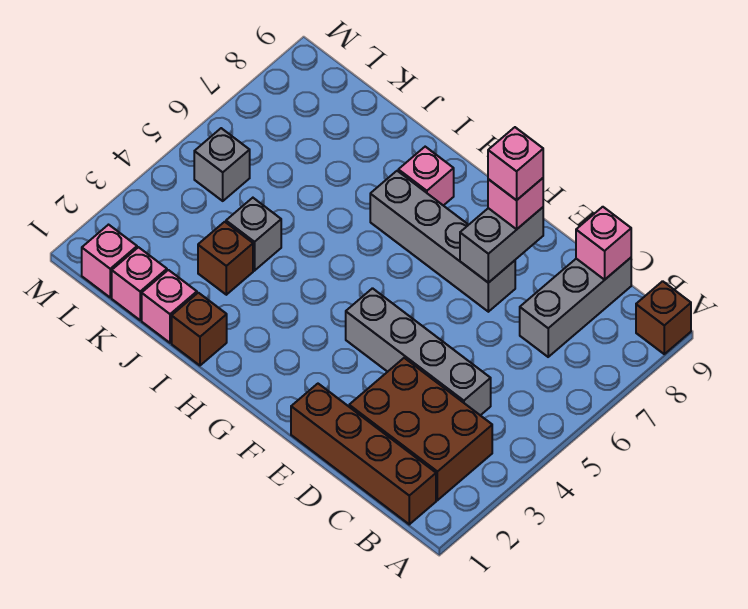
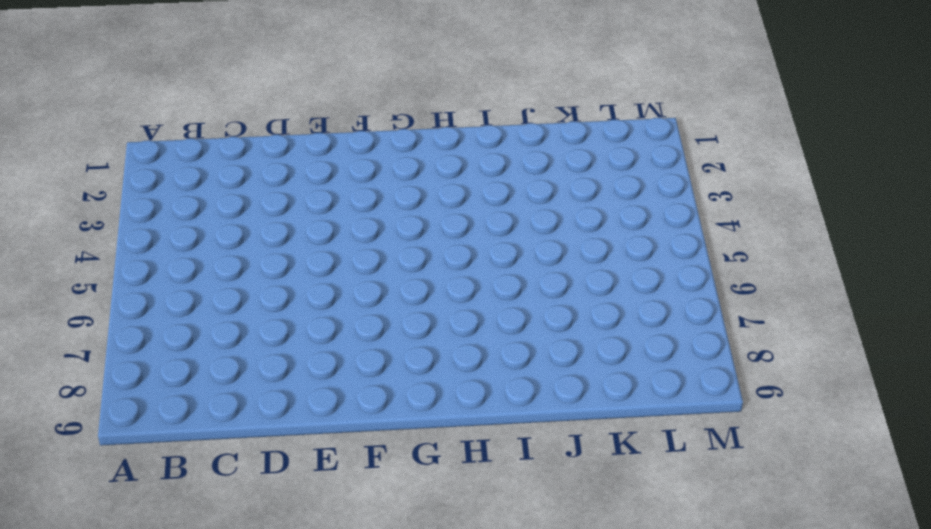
none -> brown 1x1 brick [636,281,691,354]
none -> brown 1x4 brick [291,384,436,524]
none -> brown 2x3 brick [349,358,492,500]

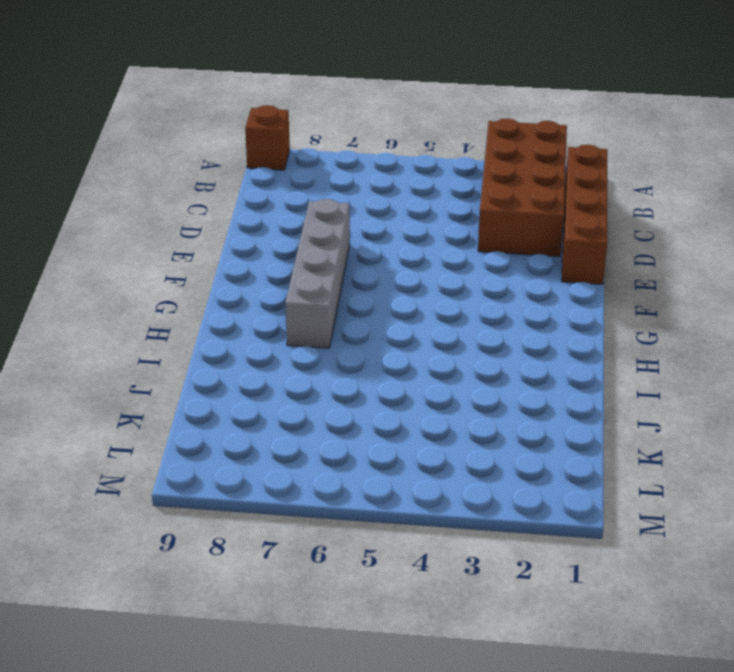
brown 2x4 brick [478,118,567,256] -> brown 2x3 brick [349,358,492,500]
none -> grey 1x4 brick [346,288,491,415]
none -> grey 1x3 brick [520,258,631,357]
none -> pink 1x1 brick [398,147,454,206]

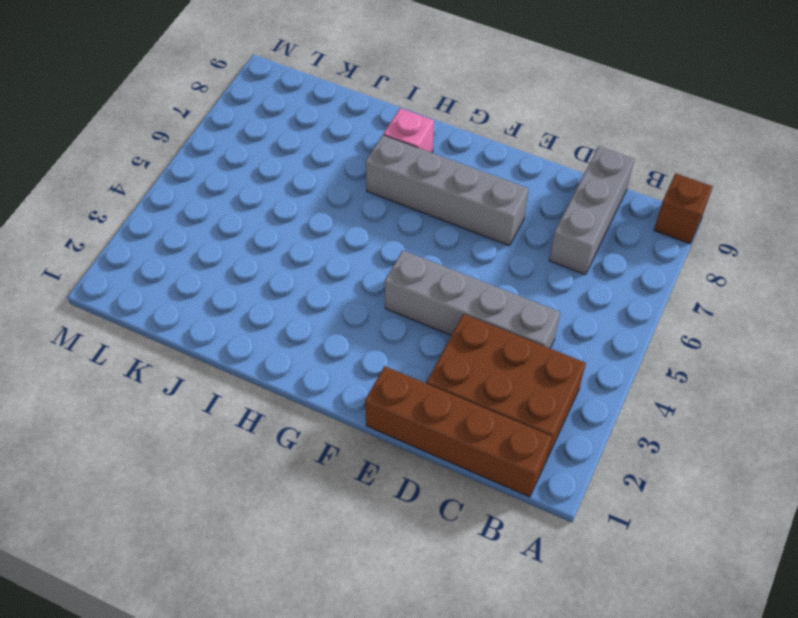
none -> brown 1x1 brick [172,293,227,365]
none -> pink 1x1 brick [142,270,197,343]
none -> brown 1x1 brick [198,222,253,295]

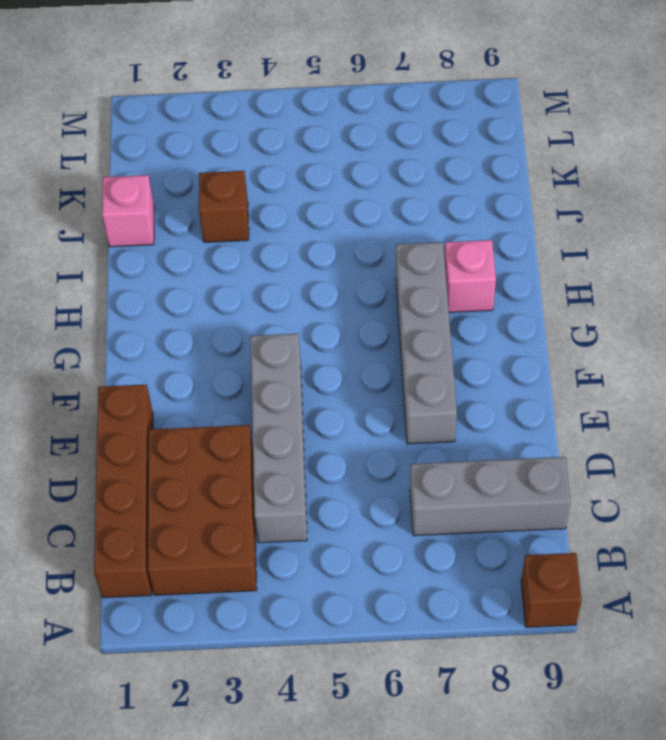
none -> brown 1x1 brick [172,293,227,365]
none -> grey 1x1 brick [226,198,281,271]
none -> pink 1x1 brick [112,247,167,320]

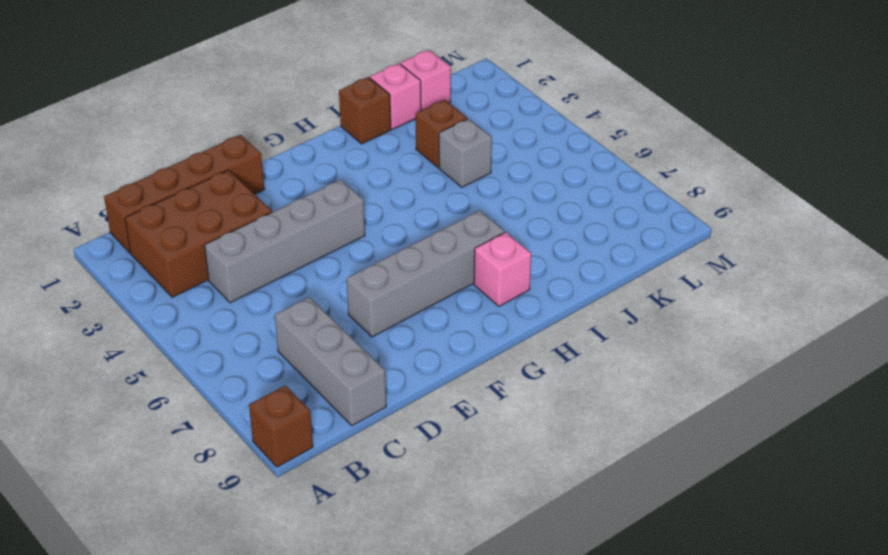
none -> pink 1x1 brick [82,225,137,297]
none -> grey 1x1 brick [194,128,250,201]
none -> pink 1x1 brick [576,207,631,280]

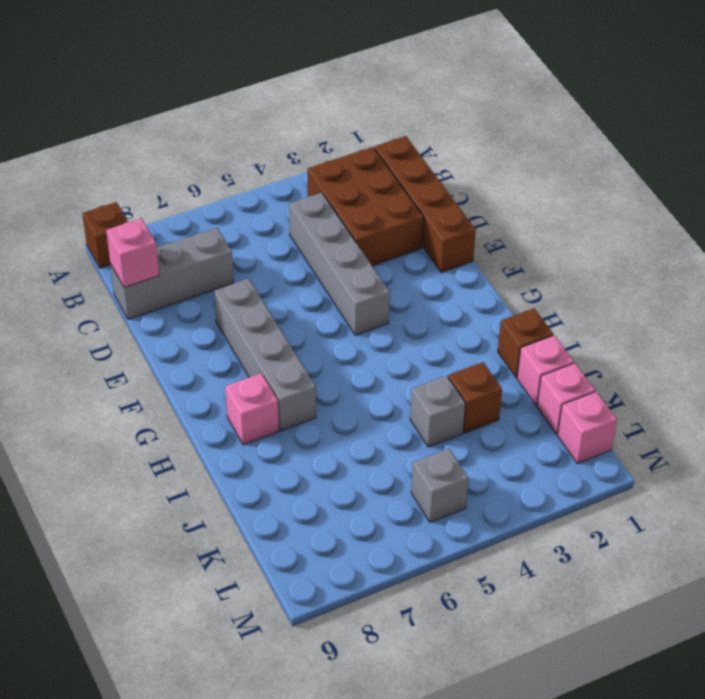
none -> grey 1x2 brick [460,207,543,283]
none -> pink 1x1 brick [488,178,543,229]
none -> pink 1x1 brick [488,127,543,200]

